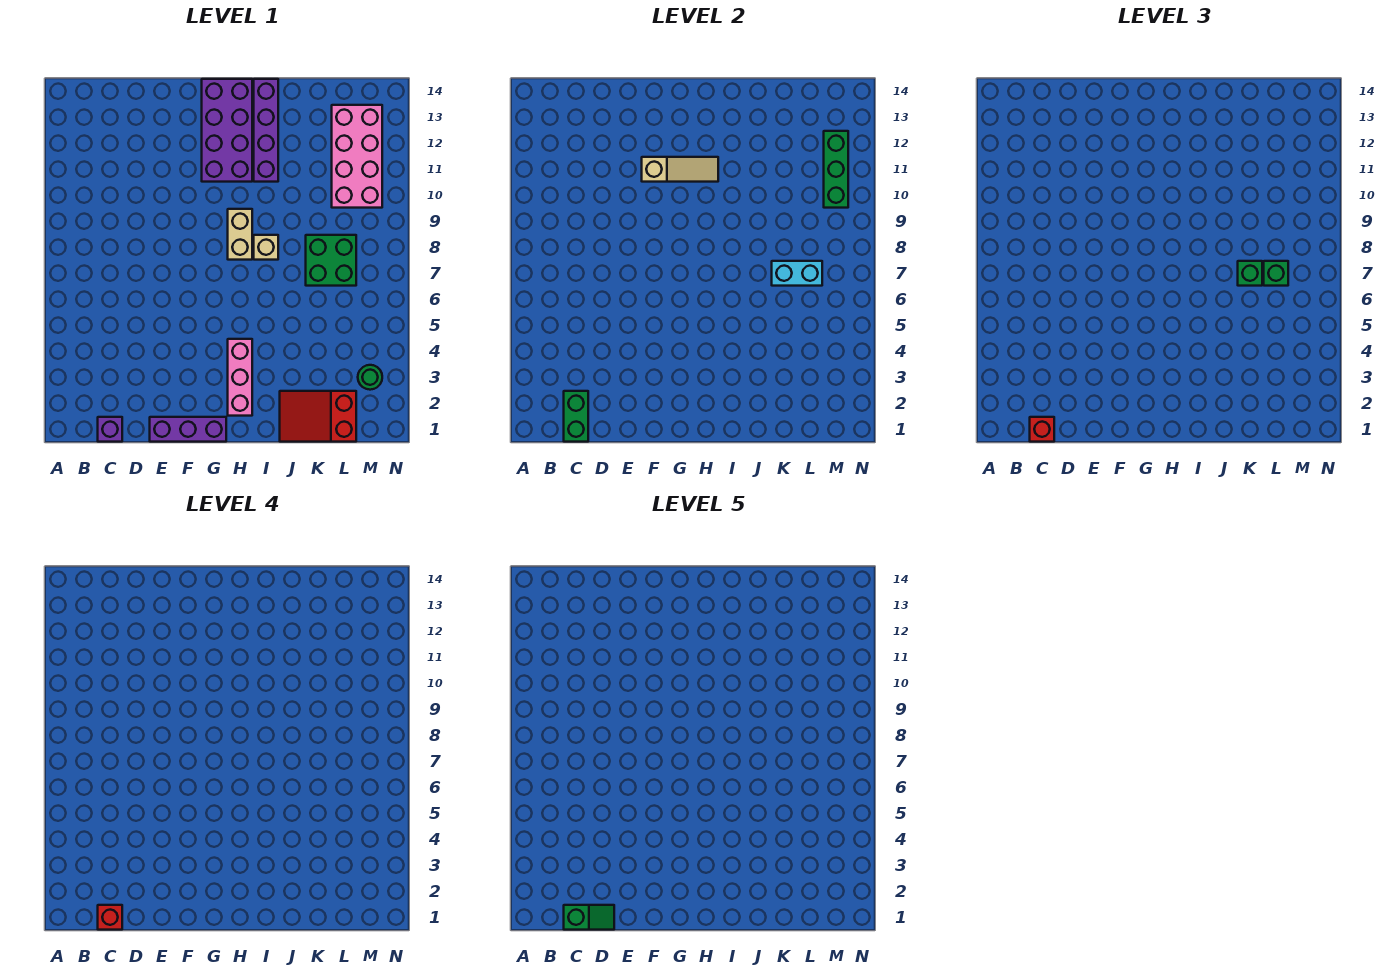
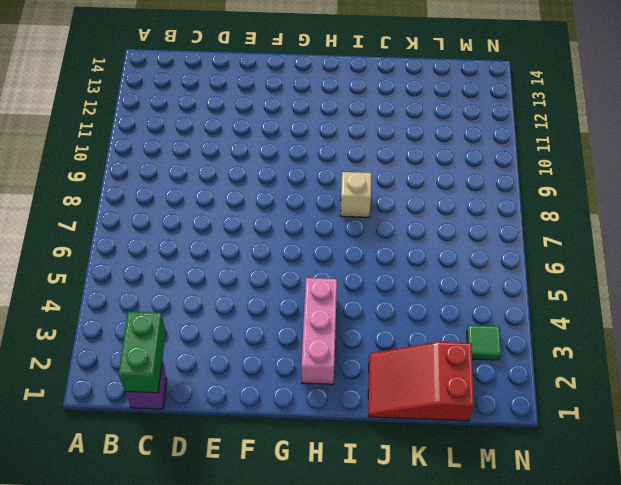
green 1x1 tile [467,325,501,360] -> green 1x1 round brick [358,365,382,390]
none -> purple 1x3 brick [150,417,226,442]
none -> purple 2x4 brick [202,79,252,182]
none -> tan 1x2 brick [228,209,252,260]

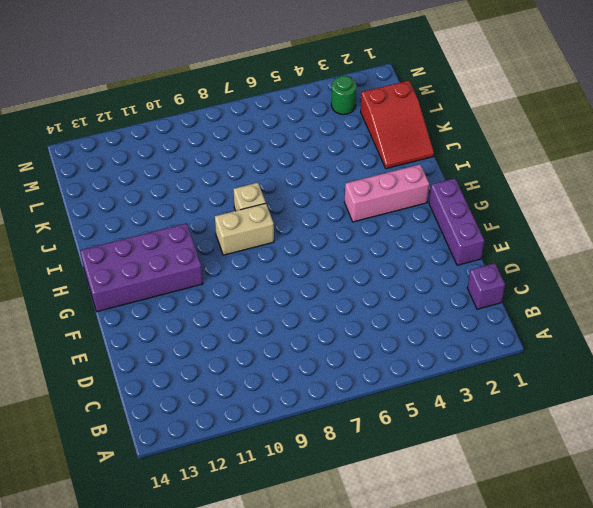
none -> purple 1x4 brick [254,79,278,182]
none -> green 2x2 brick [306,235,356,286]
none -> pink 2x4 brick [332,105,382,208]

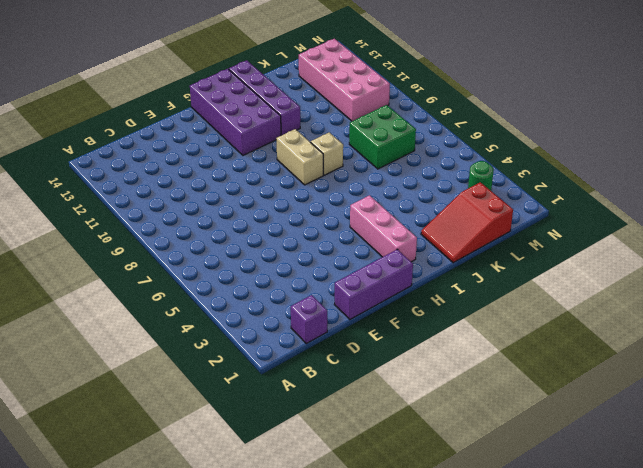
none -> green 1x2 brick [564,391,588,442]
none -> tan 1x3 slope [642,157,718,182]
none -> cyan 1x2 brick [772,261,822,286]

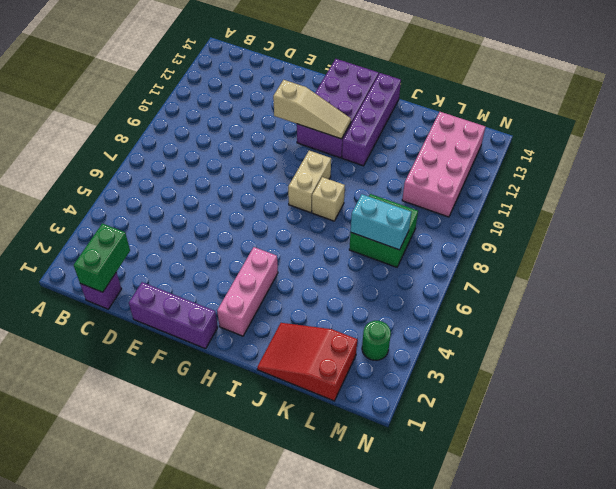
none -> green 1x3 brick [824,131,848,208]
none -> red 1x1 brick [1030,417,1054,442]
none -> green 1x1 brick [1238,261,1262,286]

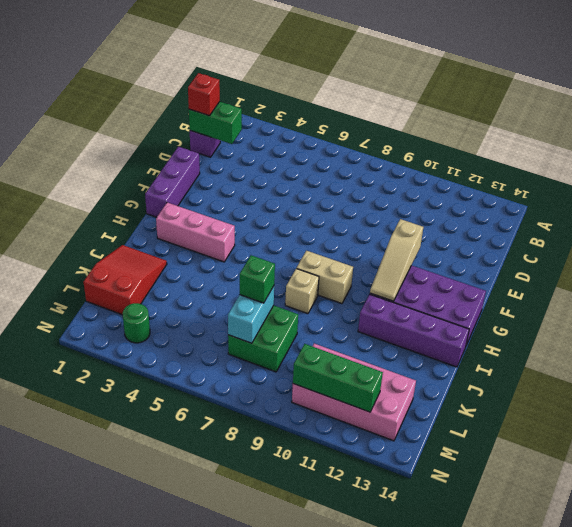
none -> green 1x1 brick [1264,261,1288,286]
none -> red 1x1 brick [98,905,122,930]
none -> green 1x2 slope [564,905,614,930]

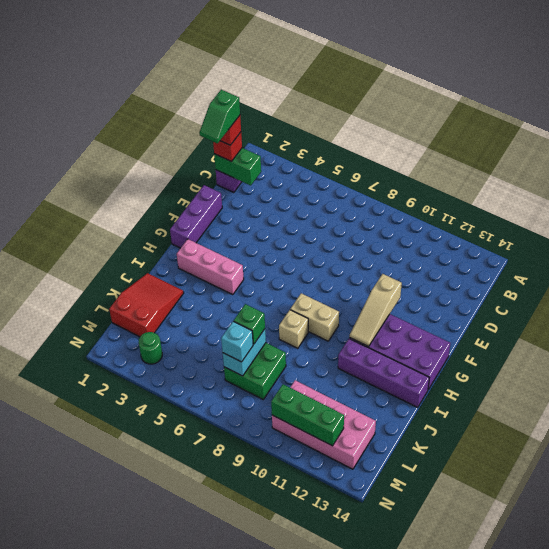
cyan 1x1 brick [221,321,253,362] -> green 1x1 brick [1264,261,1288,286]

